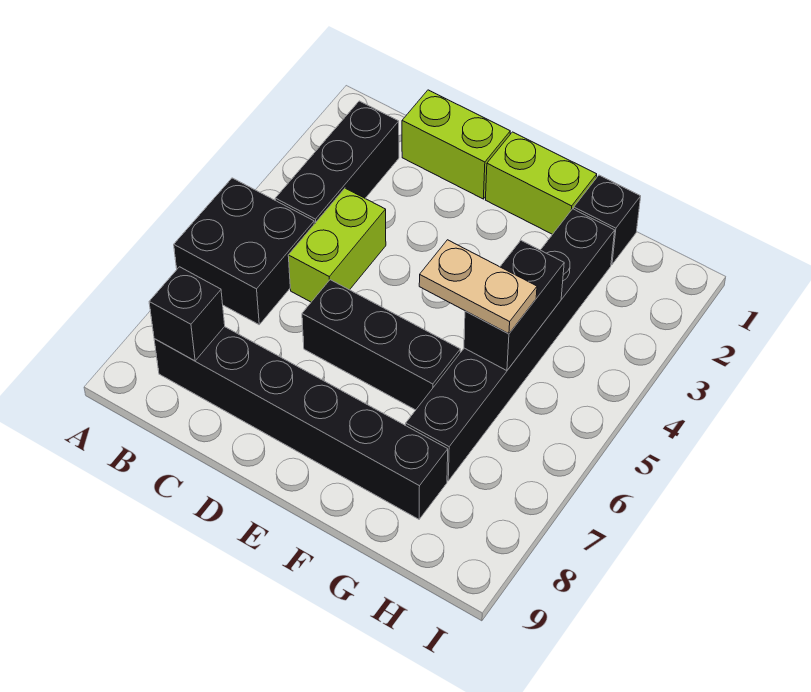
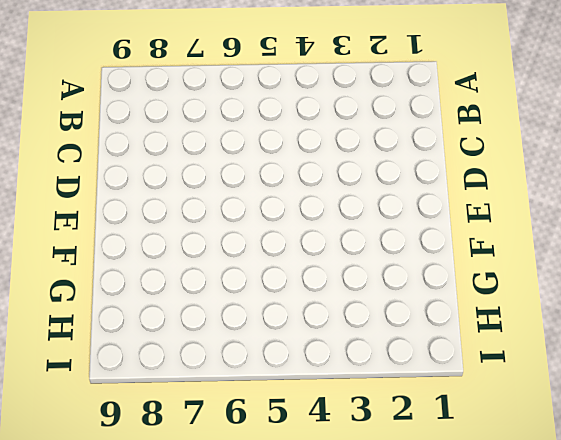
none -> black 2x2 brick [174,178,314,325]
none -> black 1x3 brick [275,101,399,224]
none -> black 1x6 brick [154,327,448,519]

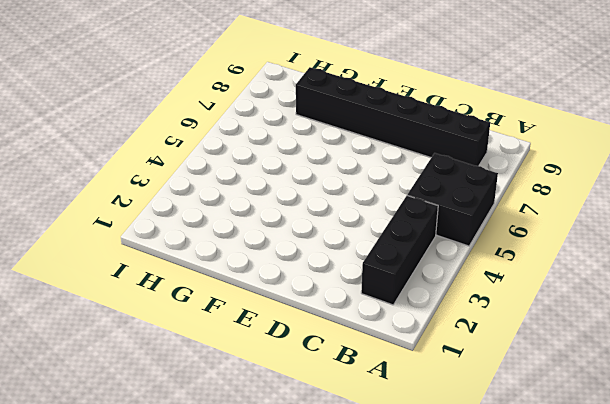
none -> lime 1x2 brick [402,90,510,199]
none -> lime 1x2 brick [288,188,386,302]
none -> black 1x3 brick [302,280,460,410]

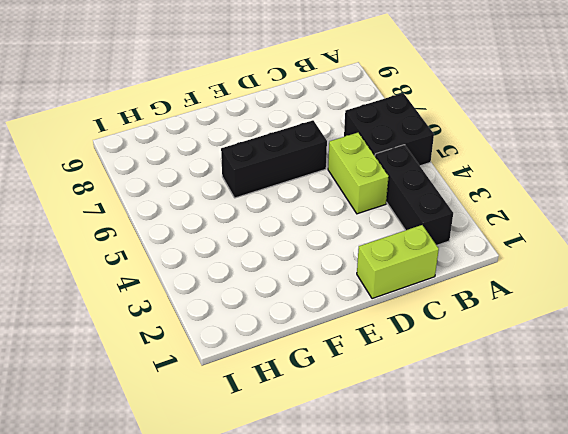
none -> black 1x6 brick [154,327,448,519]
none -> lime 1x2 brick [486,132,597,234]
none -> black 1x1 brick [574,175,641,265]

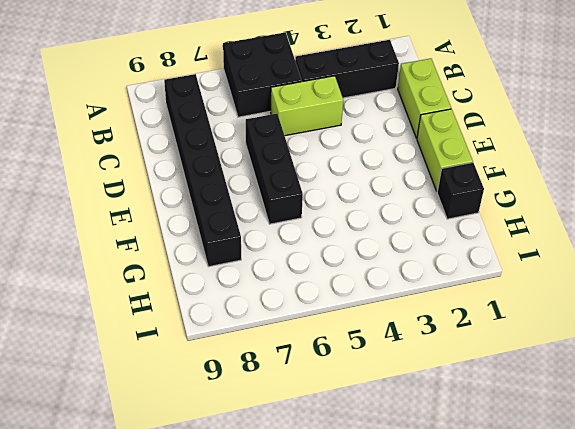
none -> black 1x6 brick [406,209,615,481]
none -> black 1x1 brick [149,267,225,361]
none -> black 1x2 brick [464,241,564,371]

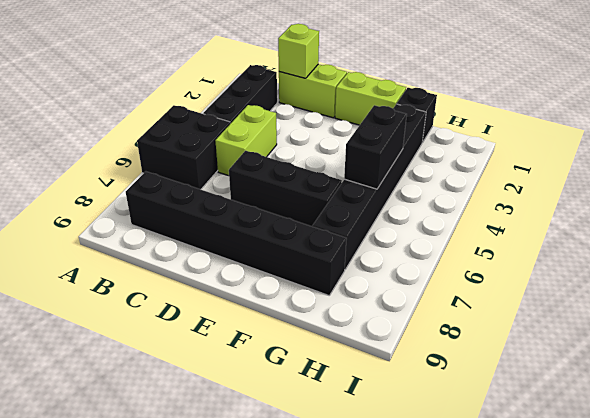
lime 1x1 brick [278,24,319,78] -> none
none -> black 1x1 brick [149,267,225,361]
none -> tan 1x2 plate [419,240,537,334]

